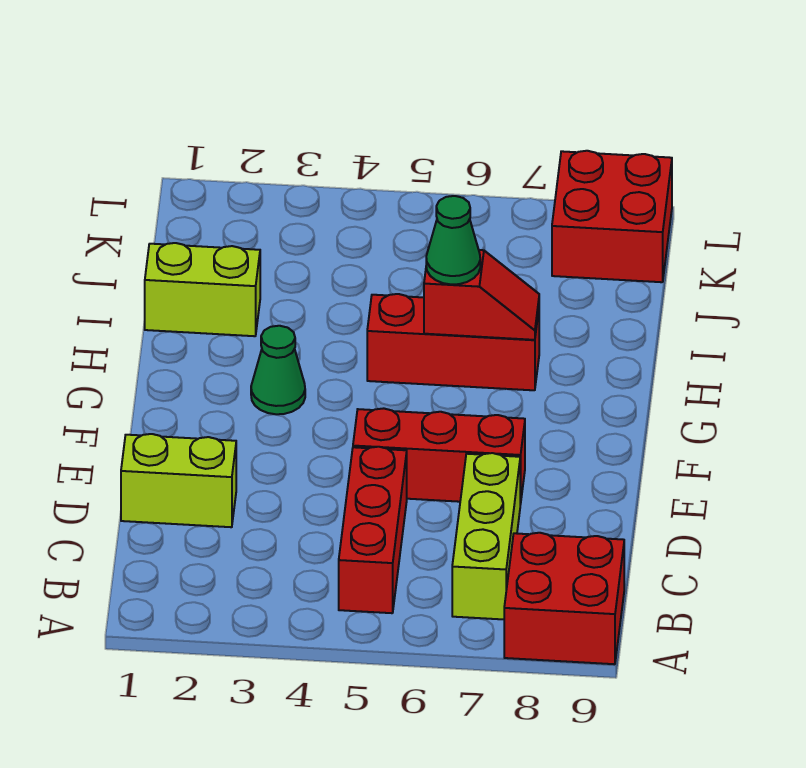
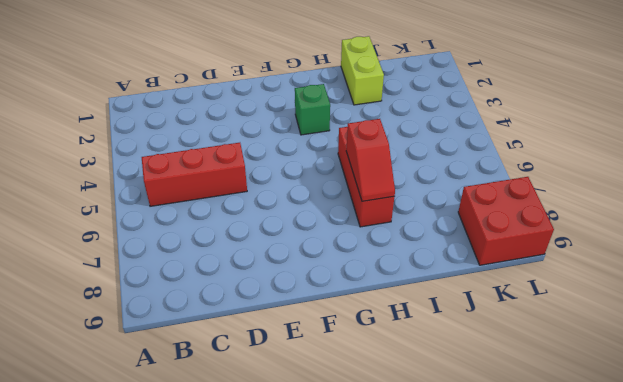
green 1x1 brick [295,84,330,135] -> green 1x1 cone [251,326,305,414]
none -> red 2x2 brick [504,533,624,664]
none -> lime 1x3 brick [452,453,520,619]

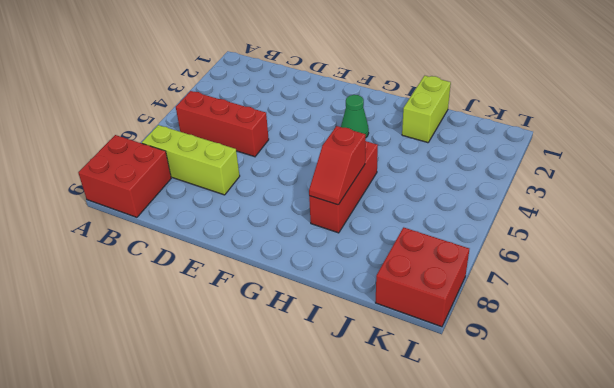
none -> lime 1x2 brick [121,434,236,527]
none -> red 1x3 brick [353,408,525,505]

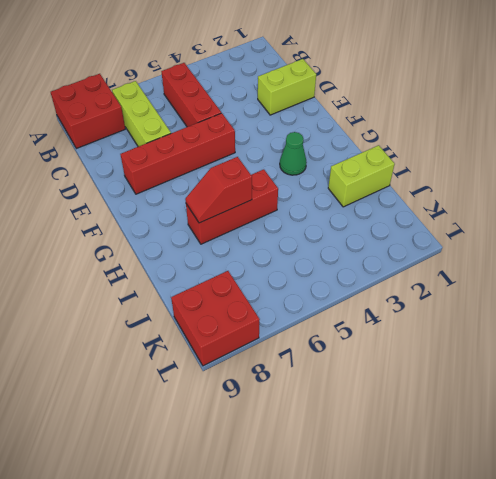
red 1x4 brick [120,113,235,194] -> red 1x3 brick [353,408,525,505]
none -> green 1x1 cone [426,196,480,284]

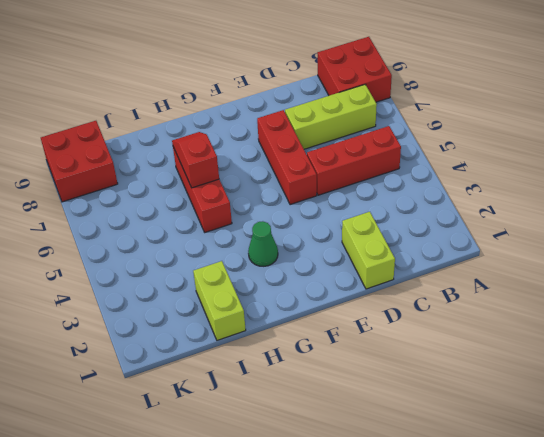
none -> green 1x1 cone [426,196,480,284]

